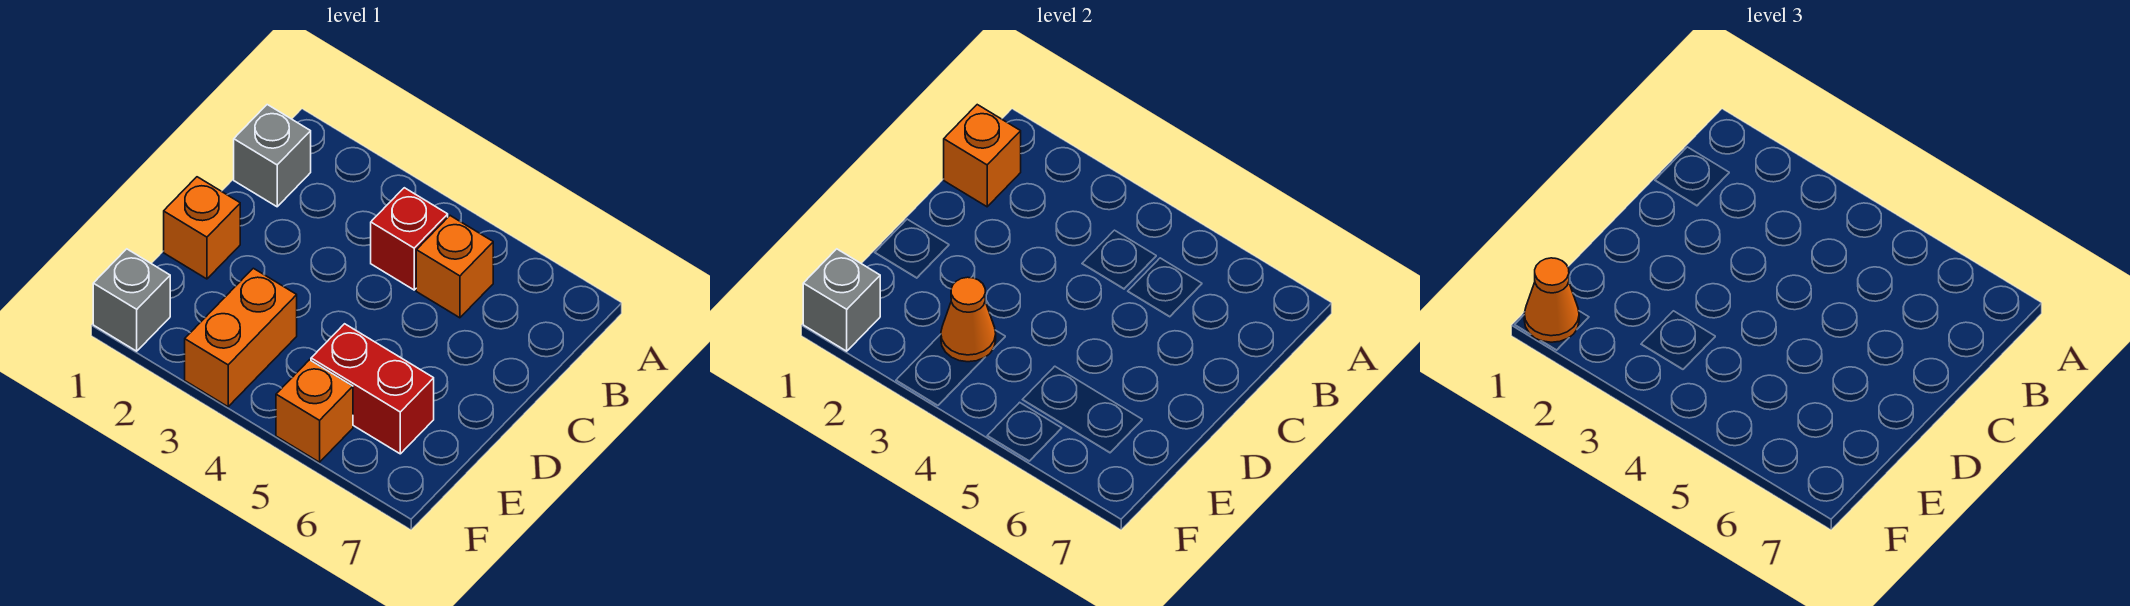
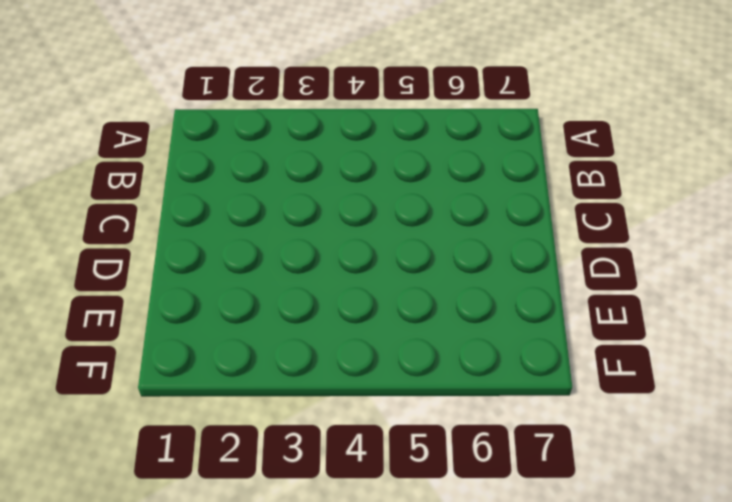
none -> grey 1x1 brick [234,105,311,207]
none -> red 1x1 brick [371,188,448,290]
none -> orange 1x1 brick [416,216,493,318]

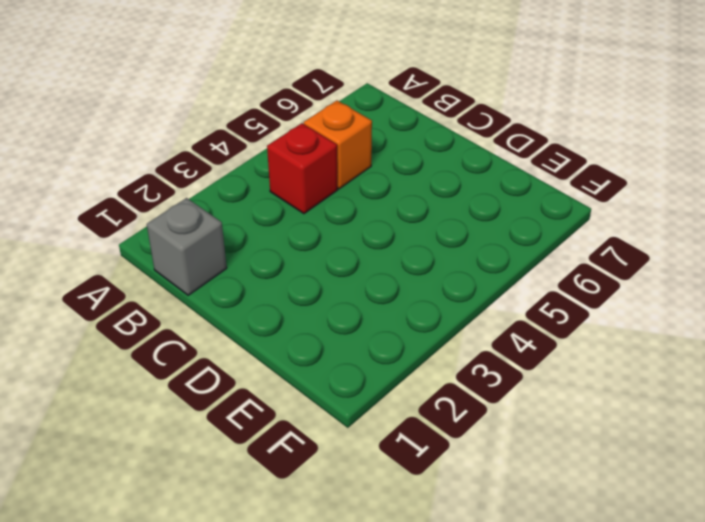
none -> orange 1x1 brick [164,177,240,279]
none -> orange 1x2 brick [185,268,297,407]
none -> red 1x2 brick [311,324,434,454]

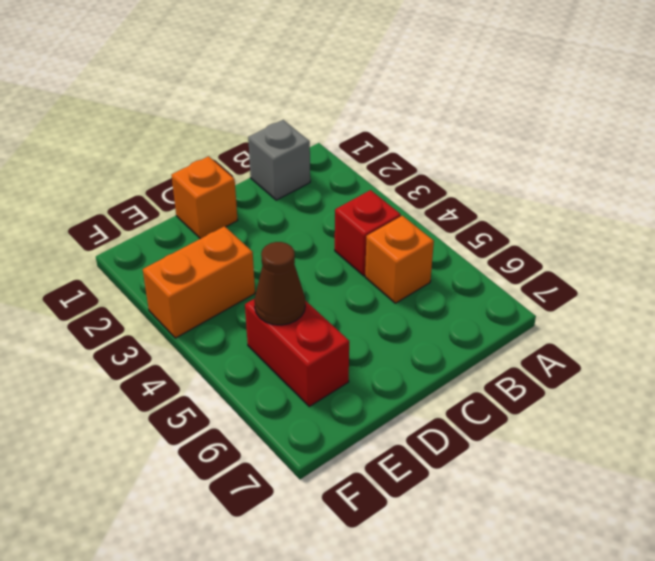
brown 1x1 cone [254,242,305,325] -> none
none -> grey 1x1 brick [93,249,170,351]
none -> orange 1x1 brick [276,360,353,462]
none -> orange 1x1 brick [944,105,1021,207]

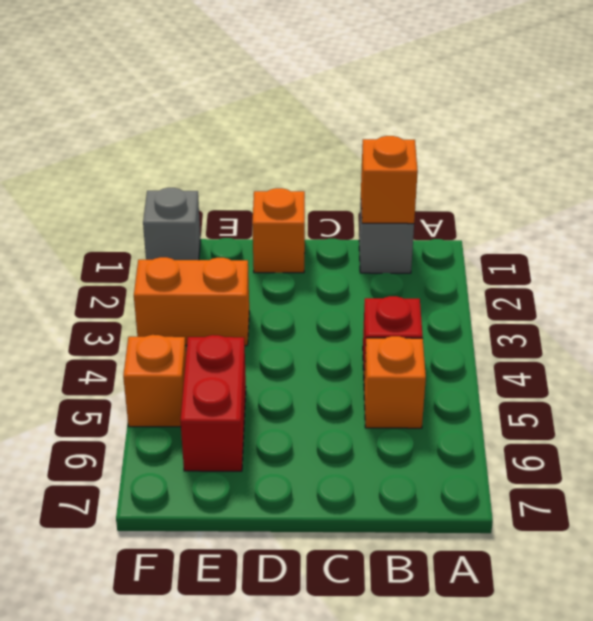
none -> orange 1x1 cone [941,277,996,362]
none -> grey 1x1 brick [803,249,880,351]
none -> orange 1x1 cone [1524,258,1579,342]

